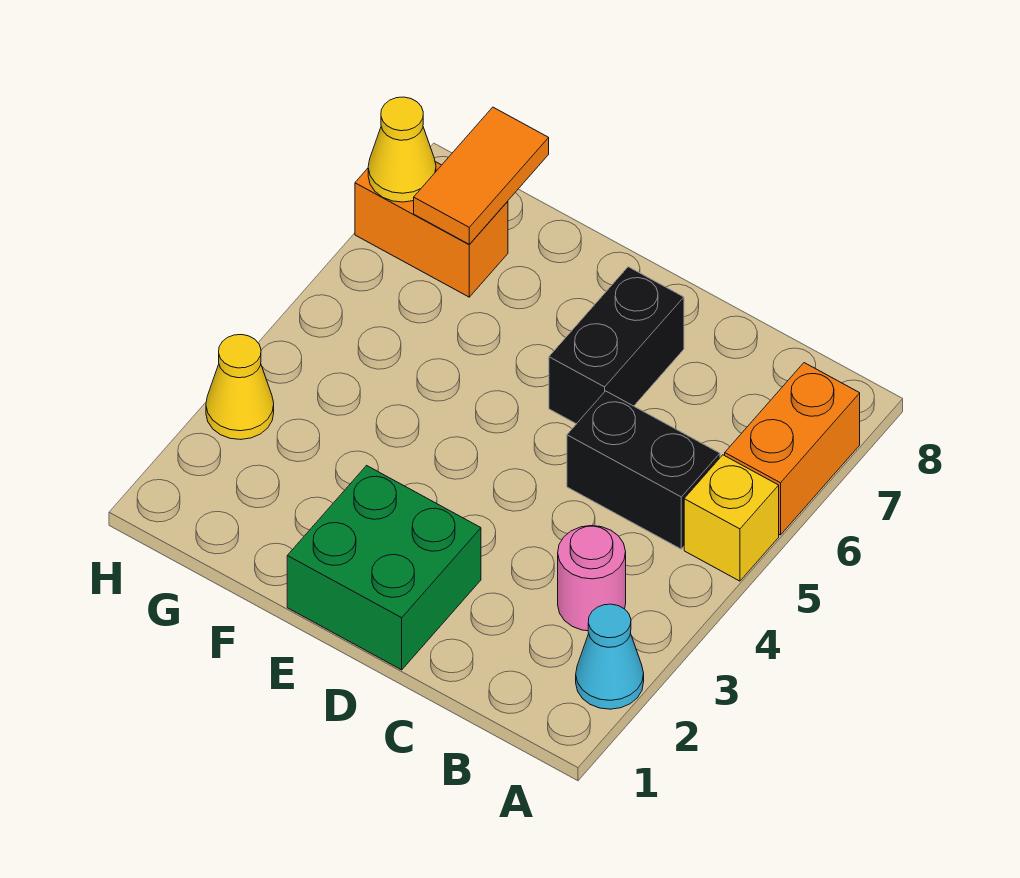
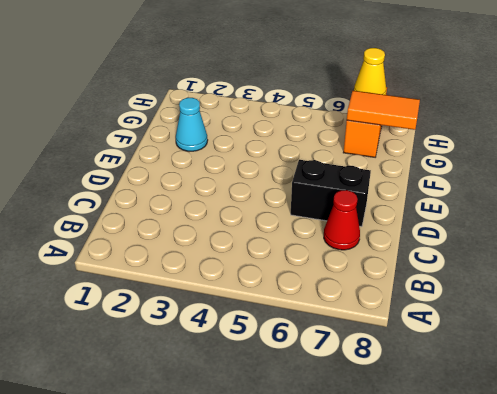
red 1x1 cone [324,190,360,250] -> none
cyan 1x1 cone [176,98,208,151] -> cyan 1x1 cone moved to [576,604,644,709]
none -> yellow 1x1 brick [684,455,779,581]
none -> orange 1x2 brick [725,363,860,535]

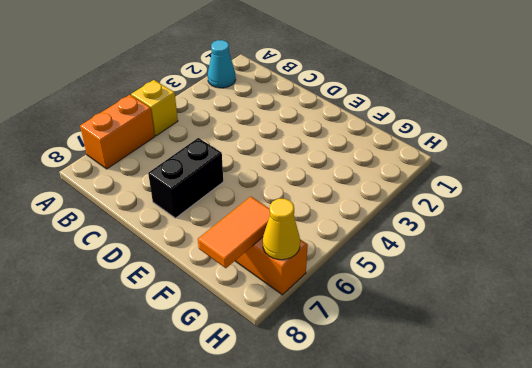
none -> pink 1x1 round brick [558,526,626,631]
none -> black 1x2 brick [567,391,720,549]

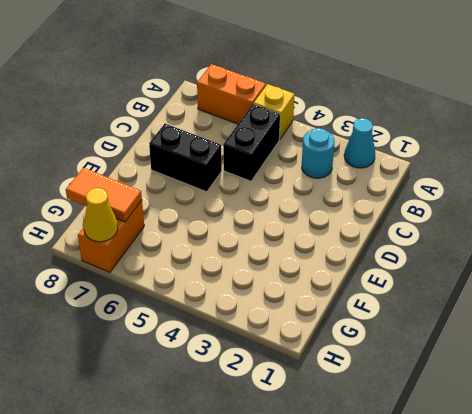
cyan 1x1 round brick [302,128,335,178] -> pink 1x1 round brick [558,526,626,631]
none -> green 2x2 brick [287,466,481,670]
none -> yellow 1x1 cone [206,335,274,440]

